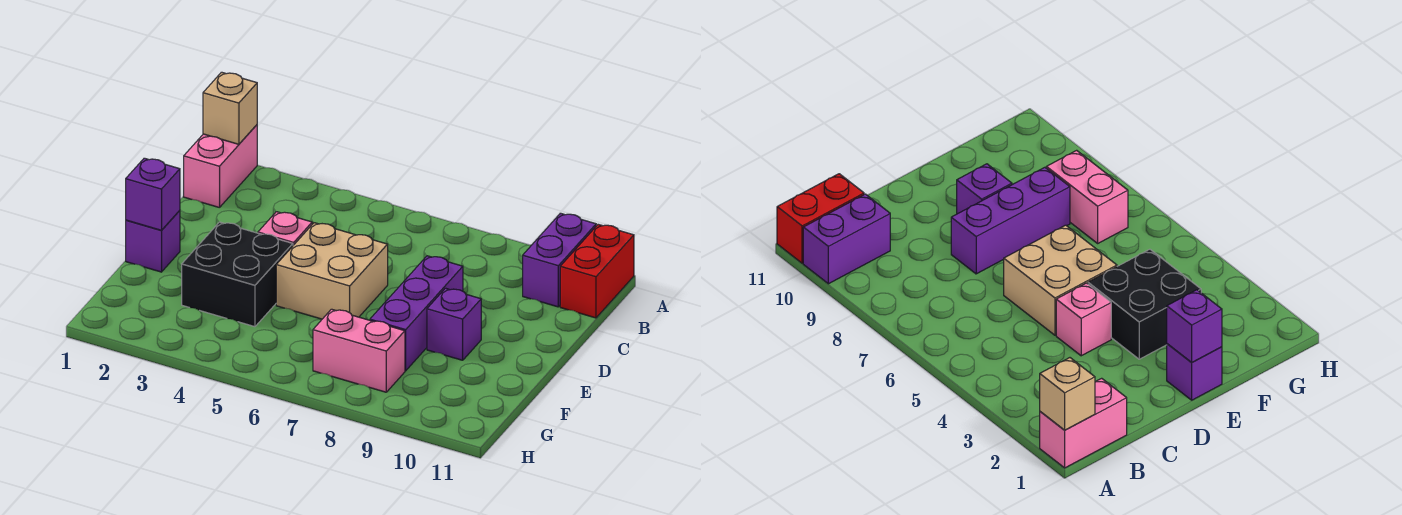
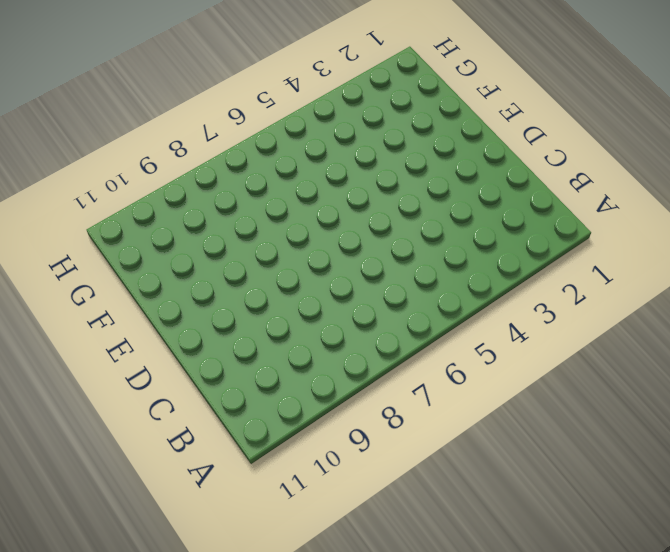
none -> pink 1x2 brick [184,125,257,208]
none -> purple 1x2 brick [523,213,596,307]
none -> red 1x2 brick [560,224,634,318]

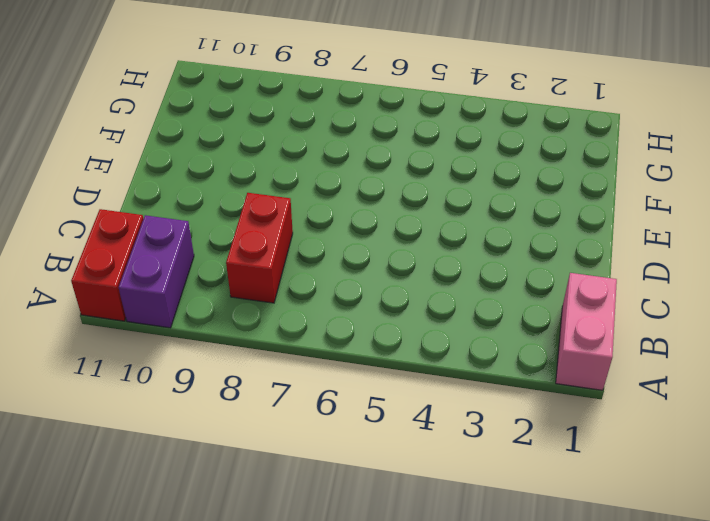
red 1x2 brick [226,193,293,303] -> none
none -> pink 1x1 brick [258,212,312,245]
none -> tan 2x2 brick [276,223,388,319]
none -> purple 1x3 brick [370,256,463,371]

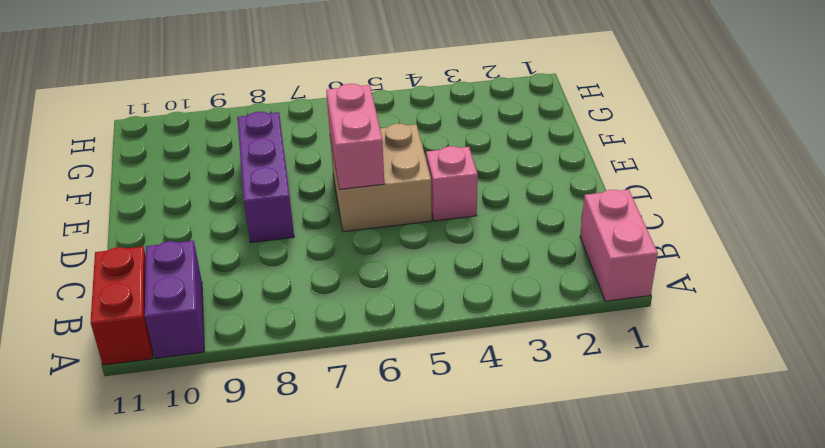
pink 1x2 brick [326,84,384,189] -> pink 1x2 brick turned to [313,309,405,392]
none -> purple 1x1 brick [126,211,180,272]
none -> black 2x2 brick [182,222,293,327]
none -> purple 1x1 brick [427,288,481,360]

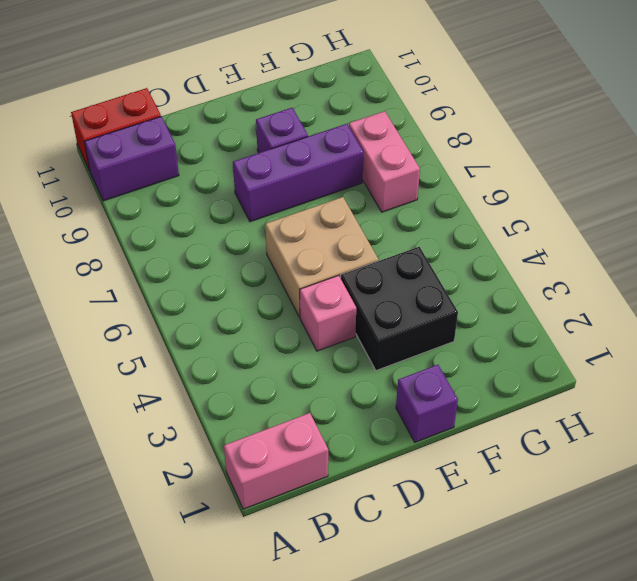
none -> tan 1x1 brick [203,72,257,144]
none -> purple 1x1 brick [126,158,180,230]

